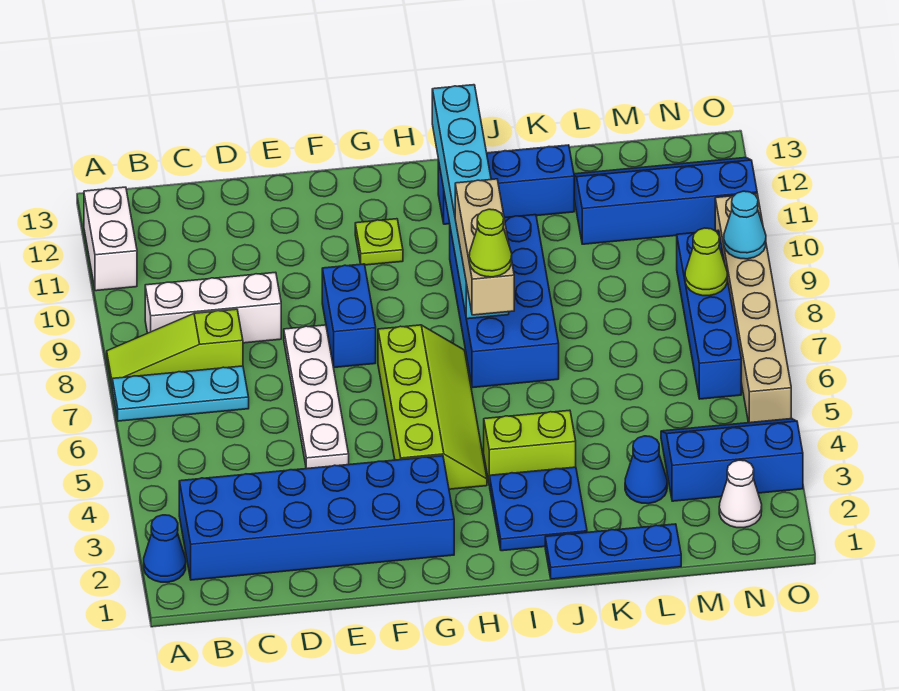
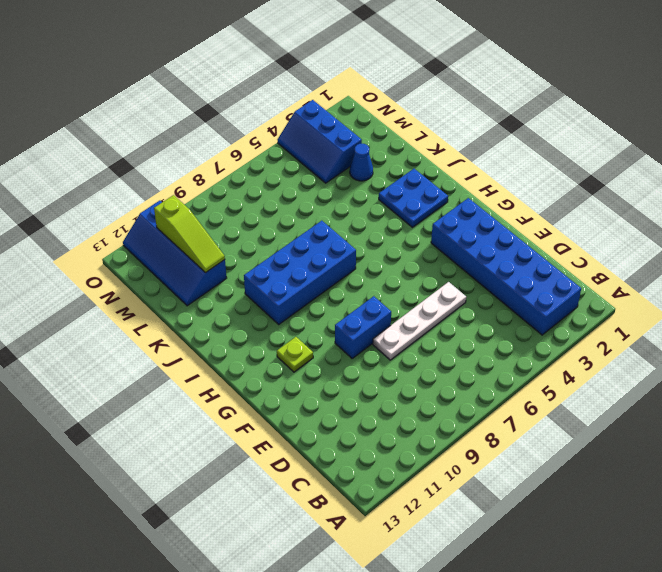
lime 1x3 slope [154,195,225,273] -> lime 1x3 slope moved to [107,309,243,385]
none -> blue 1x1 cone [144,515,186,582]
none -> cyan 1x3 plate [112,366,249,421]
none -> white 1x2 brick [84,187,137,291]

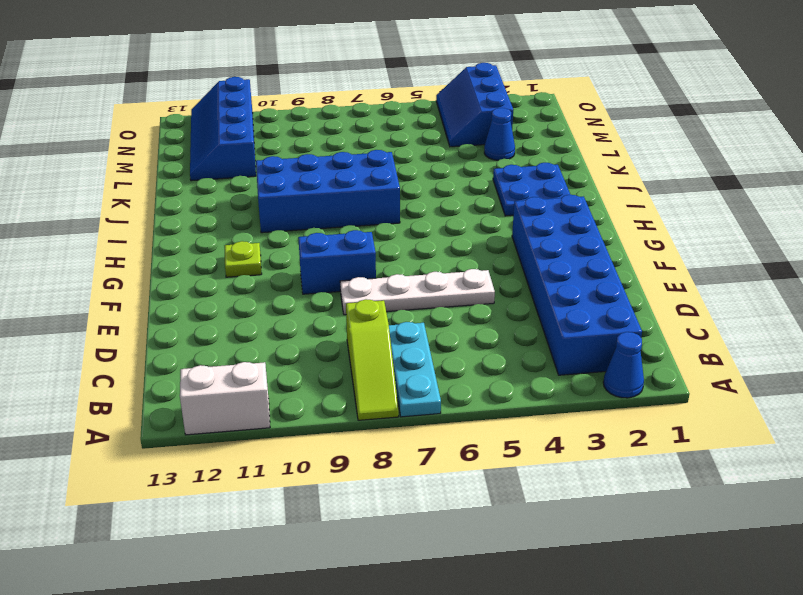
none -> white 1x3 brick [145,272,281,343]
none -> lime 2x4 slope [378,325,487,489]
none -> lime 1x2 brick [484,410,576,485]

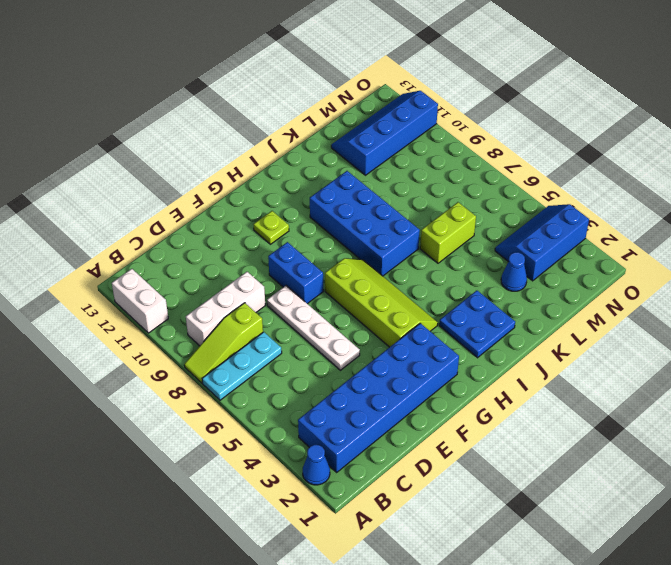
lime 1x2 brick [420,202,476,263] -> lime 1x2 brick moved to [484,410,576,485]
none -> blue 1x3 brick [438,145,574,224]
none -> blue 1x3 plate [545,524,681,579]
none -> white 1x1 cone [719,460,762,528]

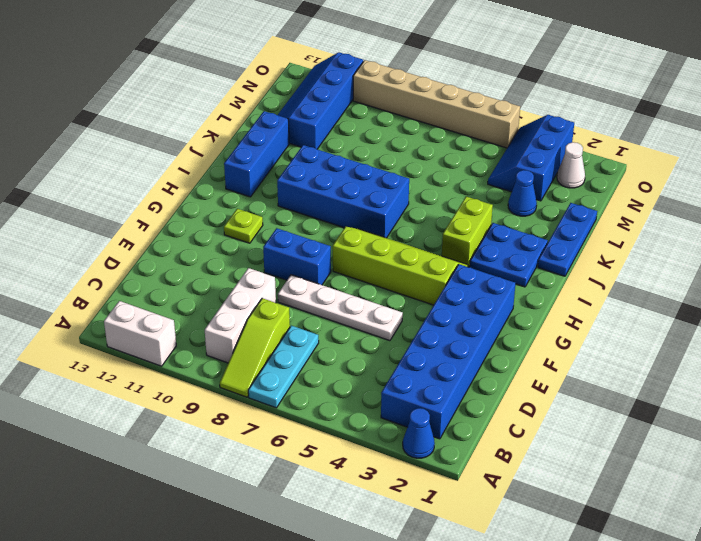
none -> blue 1x4 brick [677,230,741,399]
none -> cyan 1x6 brick [432,85,509,319]
none -> lime 1x1 cone [685,228,727,296]

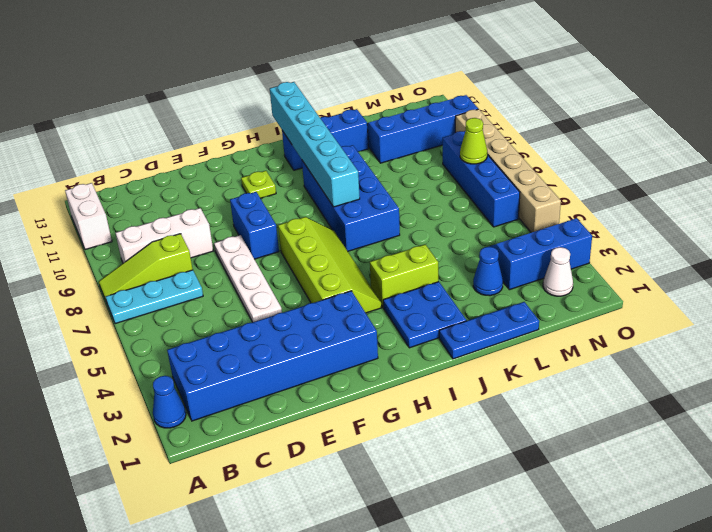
none -> cyan 1x1 cone [724,191,766,259]
none -> tan 1x3 brick [455,179,514,315]
none -> lime 1x1 cone [469,209,512,277]

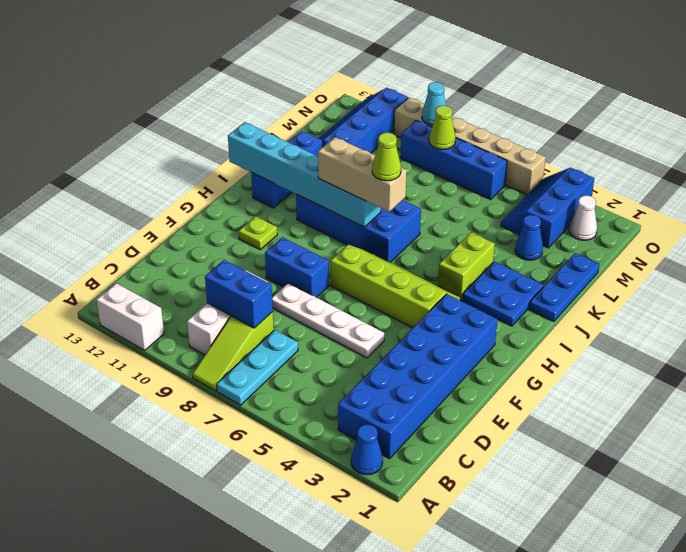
blue 1x2 brick [205,260,273,328] -> none

